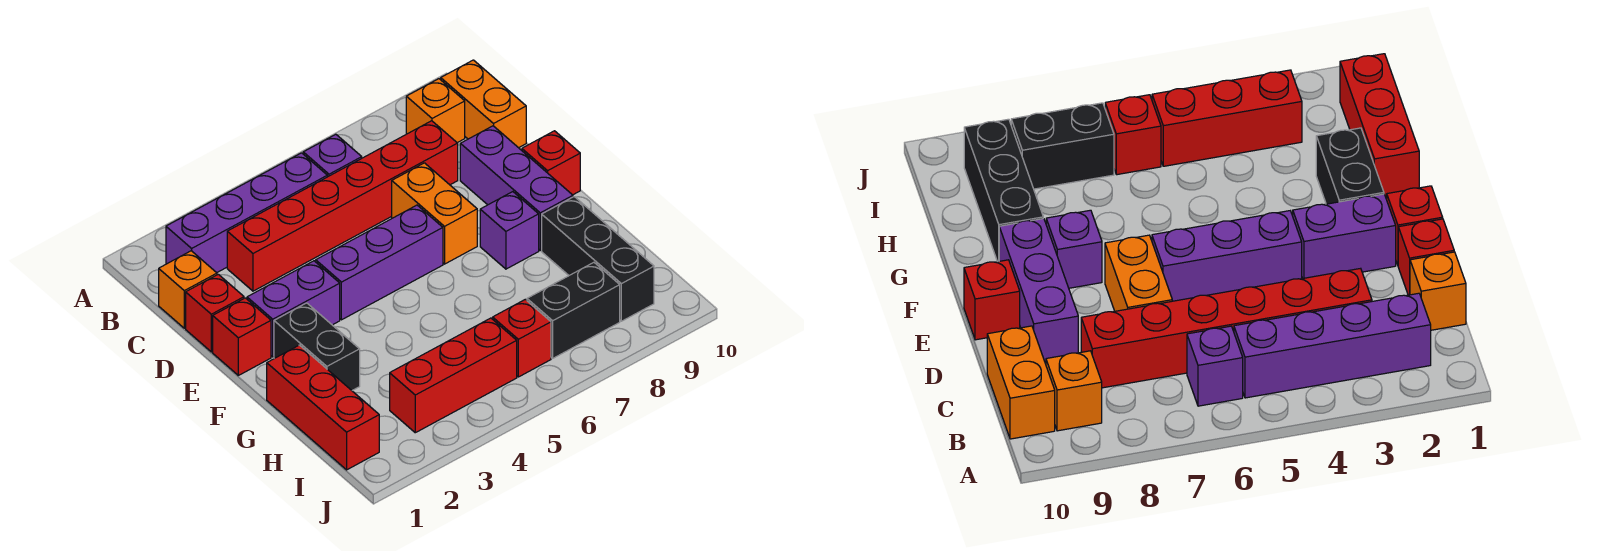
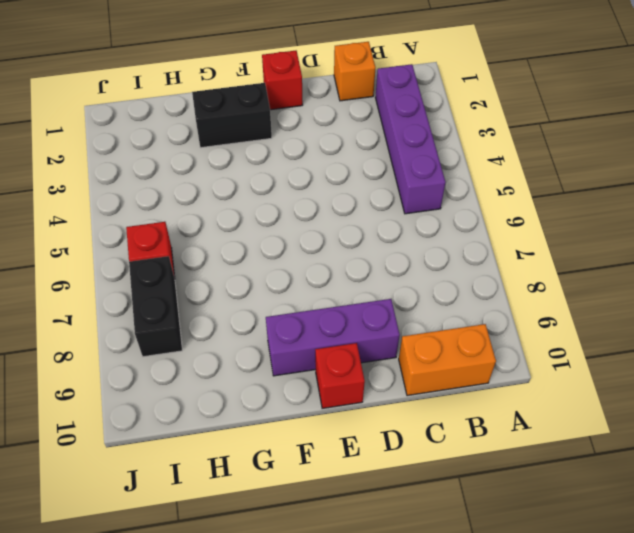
none -> purple 1x1 brick [303,134,362,177]
none -> orange 1x1 brick [406,79,465,143]
none -> red 1x6 brick [227,121,458,291]

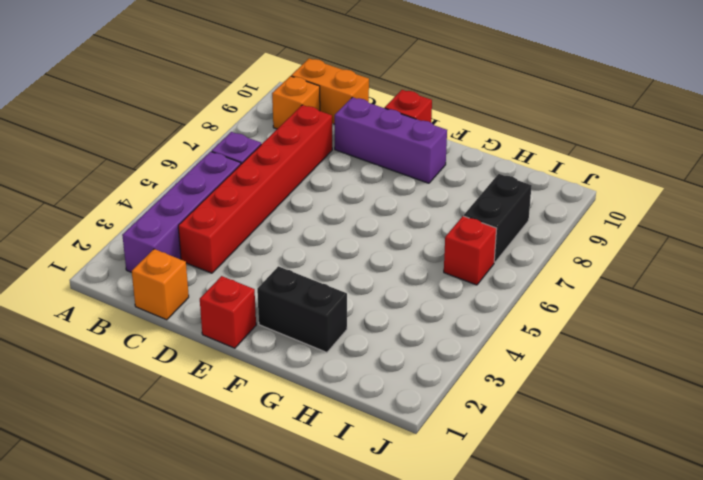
none -> red 1x1 brick [186,274,244,352]
none -> orange 1x2 brick [392,163,477,264]
none -> purple 1x2 brick [247,261,340,357]

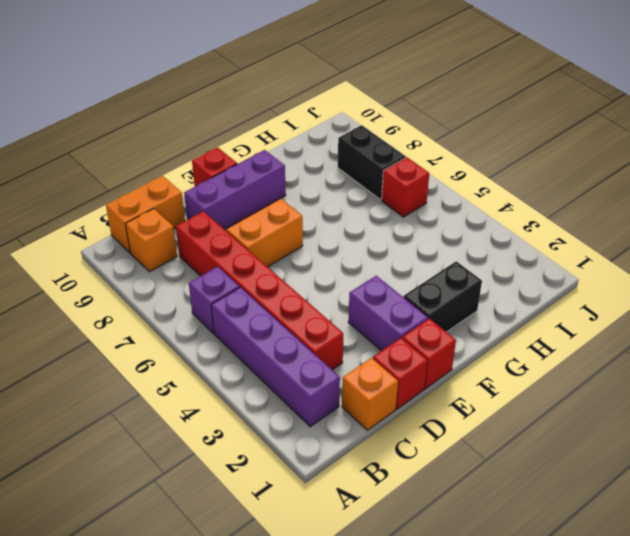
none -> purple 1x3 brick [316,205,443,320]
none -> purple 1x1 brick [480,192,539,269]
none -> red 1x3 brick [267,345,379,470]

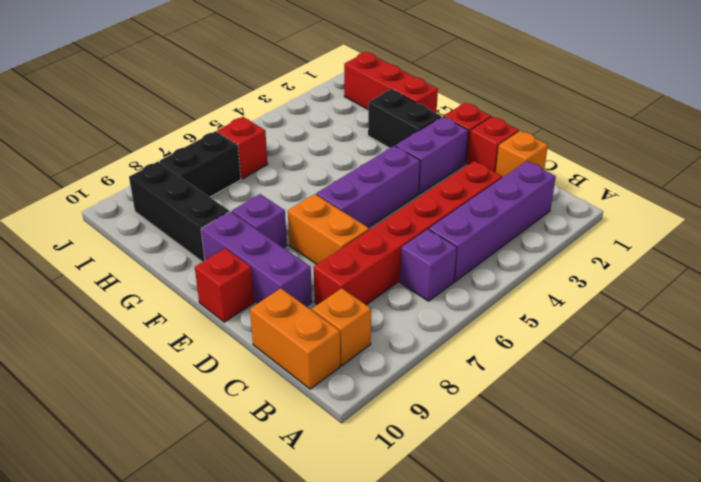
none -> red 1x3 brick [390,318,517,433]

